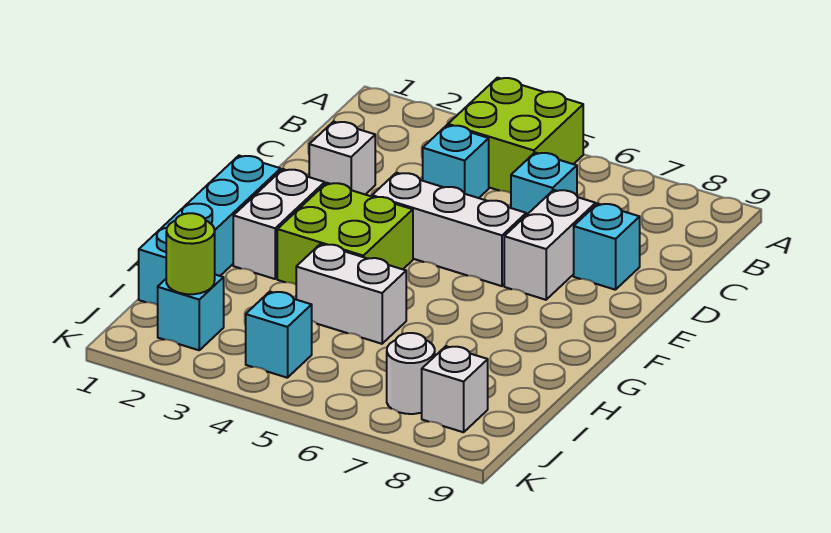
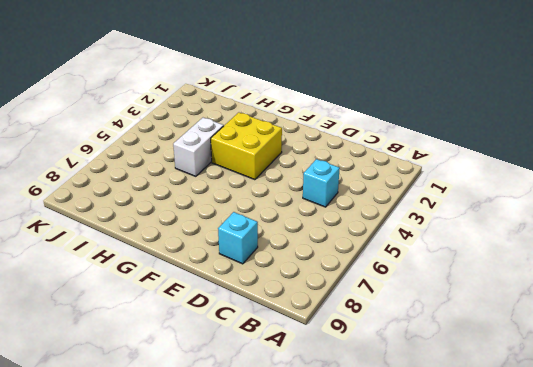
yellow 2x2 brick [211,112,282,180] -> lime 2x2 brick [277,183,413,284]
none -> lime 2x2 brick [448,78,583,193]
none -> cyan 1x1 brick [511,153,577,215]
none -> white 1x1 brick [309,121,375,195]

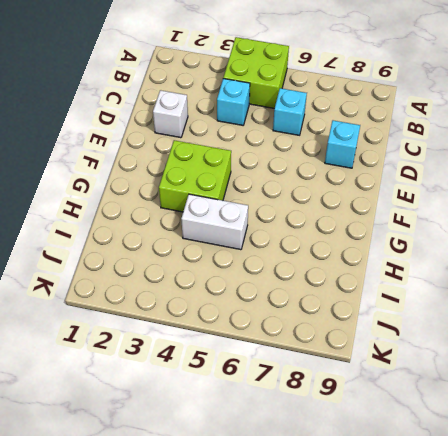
none -> white 1x2 brick [504,190,596,300]
none -> white 1x3 brick [372,172,526,286]
none -> cyan 1x4 brick [139,156,281,305]

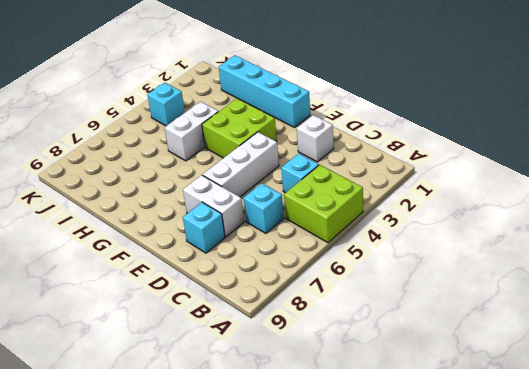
none -> white 1x2 brick [233,169,325,279]
none -> cyan 1x1 brick [158,275,224,350]
none -> white 1x1 round brick [387,333,435,414]

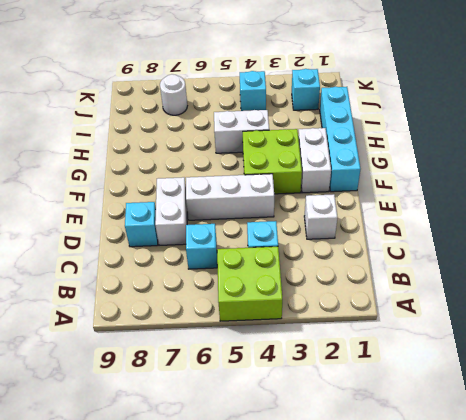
none -> white 1x1 brick [422,346,488,432]
none -> lime 1x1 round brick [166,213,215,294]

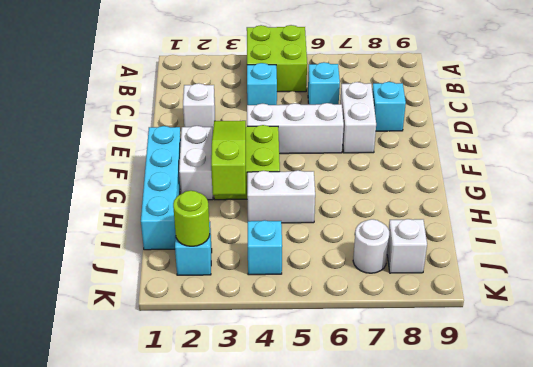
lime 1x3 slope [211,121,246,195] -> none

